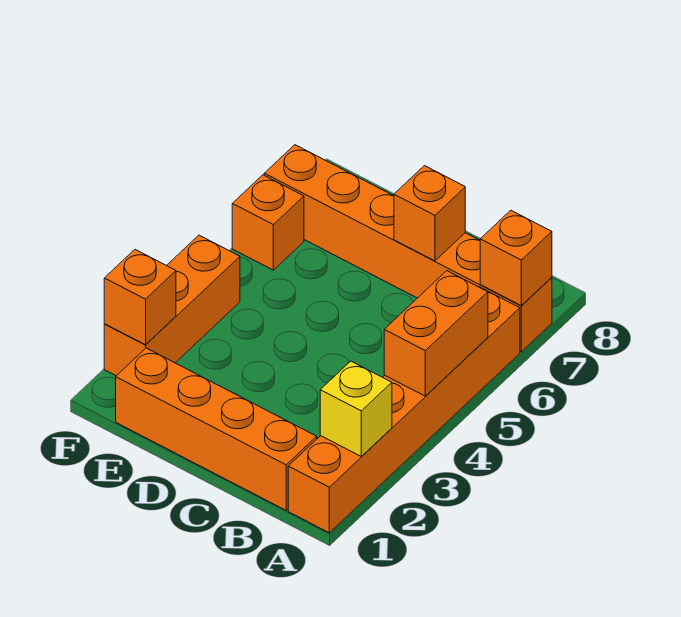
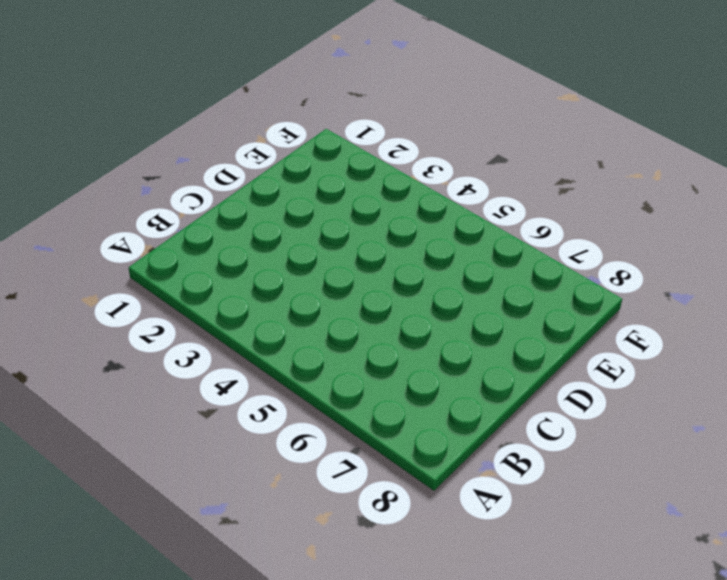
none -> orange 1x6 brick [288,287,520,533]
none -> orange 1x6 brick [264,145,552,352]

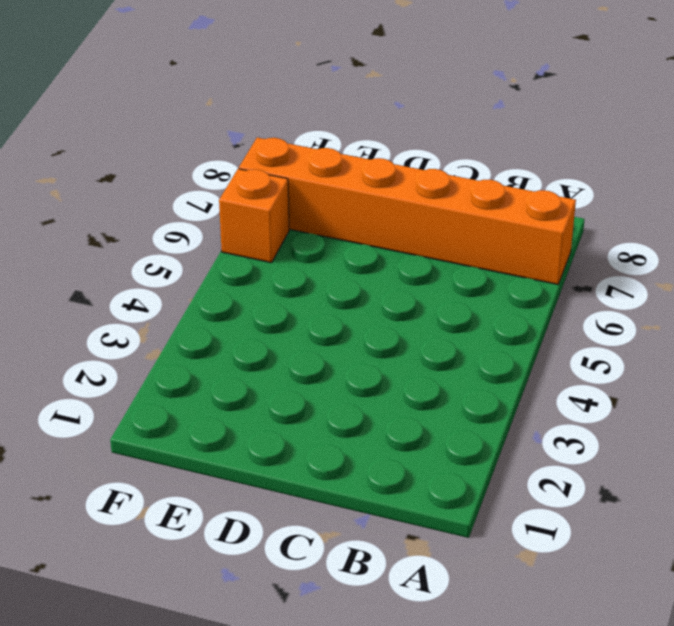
none -> orange 1x6 brick [288,287,520,533]
none -> orange 1x4 brick [116,348,317,510]

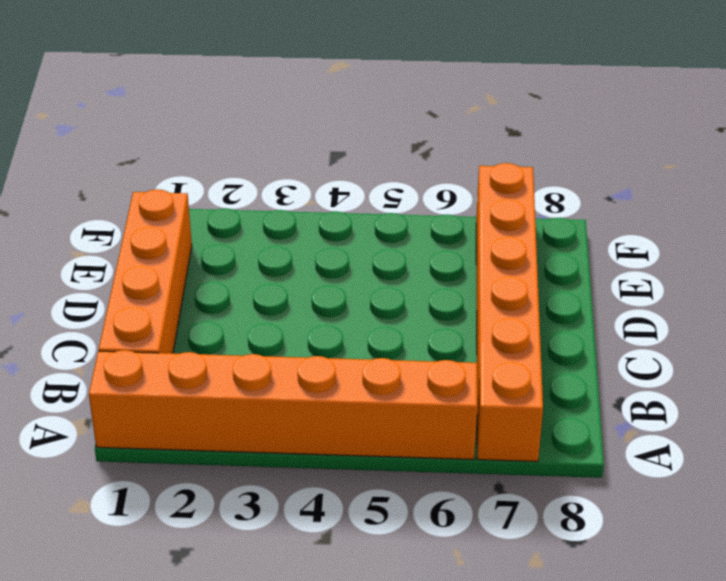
none -> orange 1x3 brick [104,235,240,376]
none -> orange 1x1 brick [232,175,304,270]

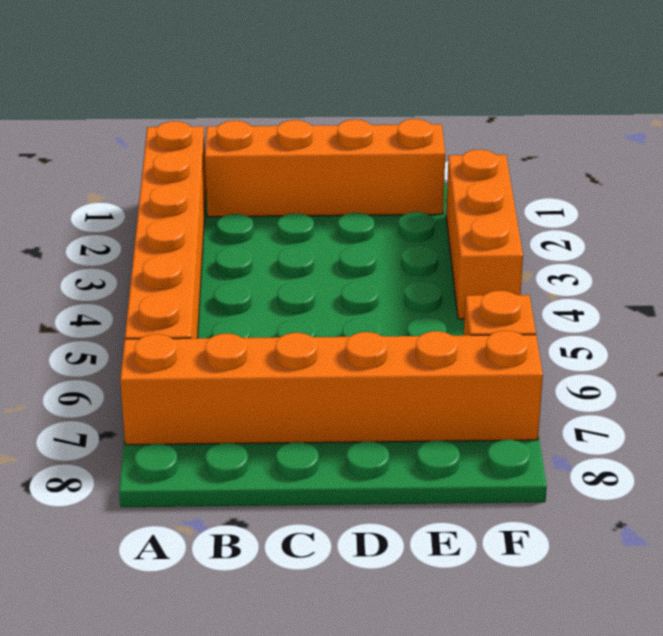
none -> yellow 1x1 brick [320,361,392,457]
none -> orange 1x2 brick [384,271,488,396]

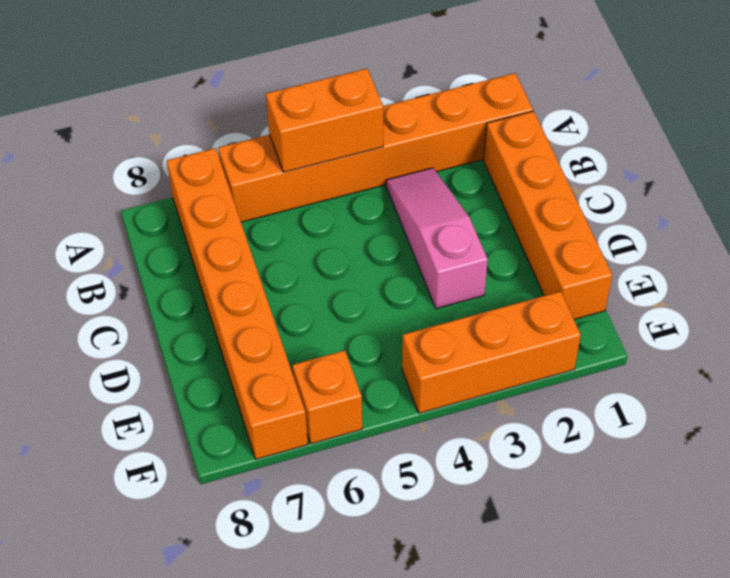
pink 1x3 slope [386,168,488,309] -> none
none -> yellow 1x1 brick [320,361,392,457]
none -> orange 1x1 brick [480,210,552,305]

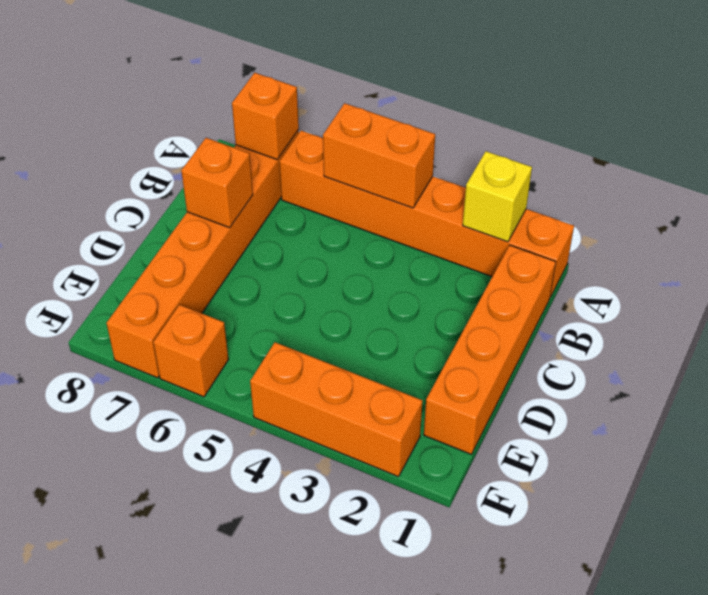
none -> orange 1x1 brick [104,250,176,345]

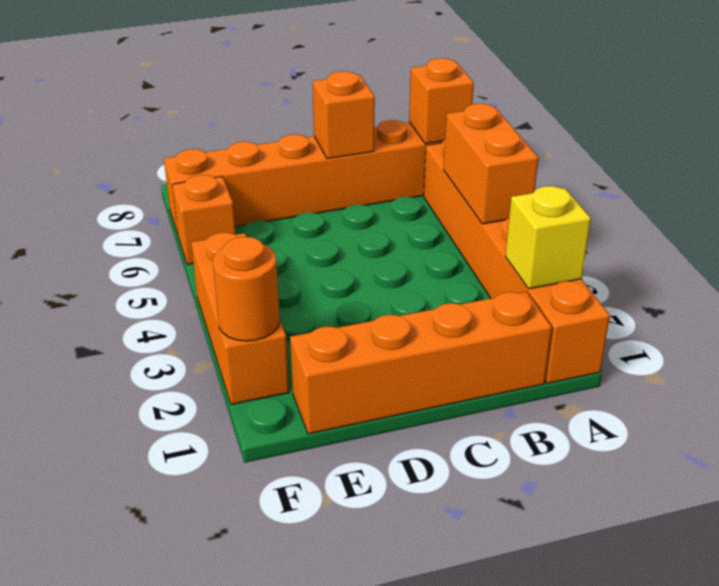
orange 1x1 round brick [213,237,280,341] -> orange 1x1 brick [104,250,176,345]

